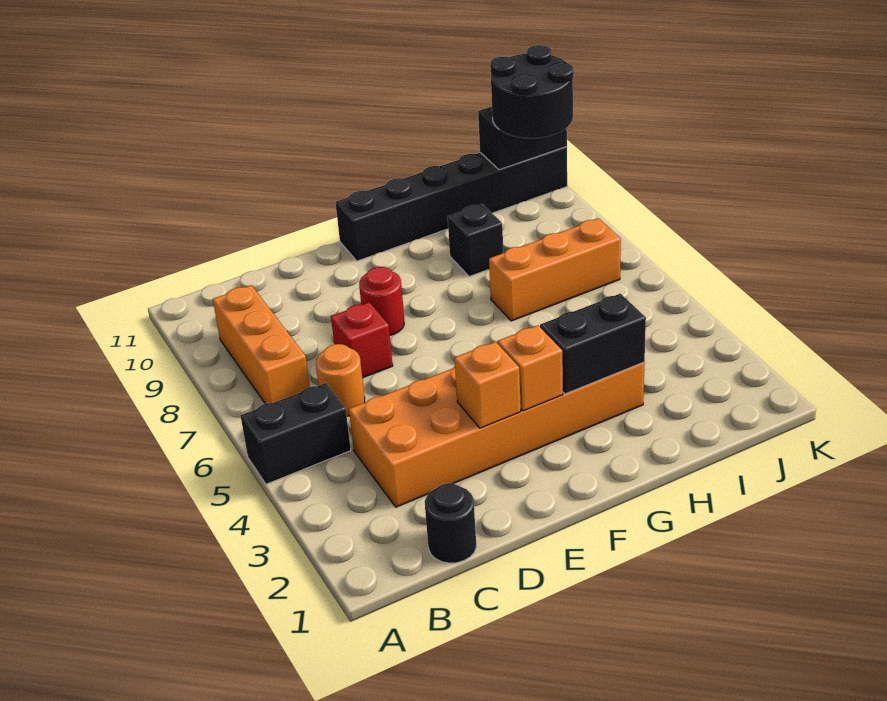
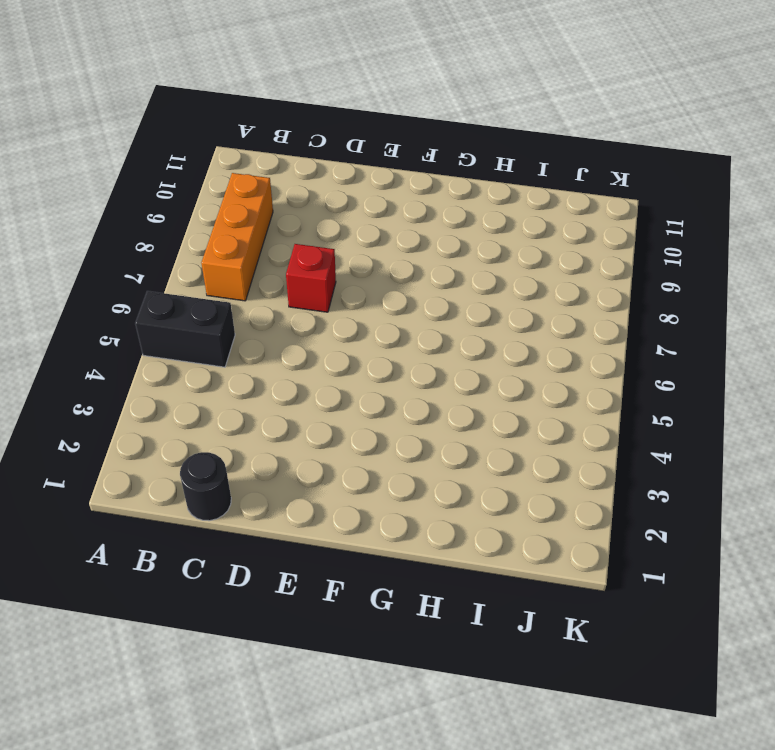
none -> orange 2x6 brick [349,362,645,507]
none -> orange 1x1 round brick [316,344,365,416]
none -> red 1x1 round brick [359,267,404,335]

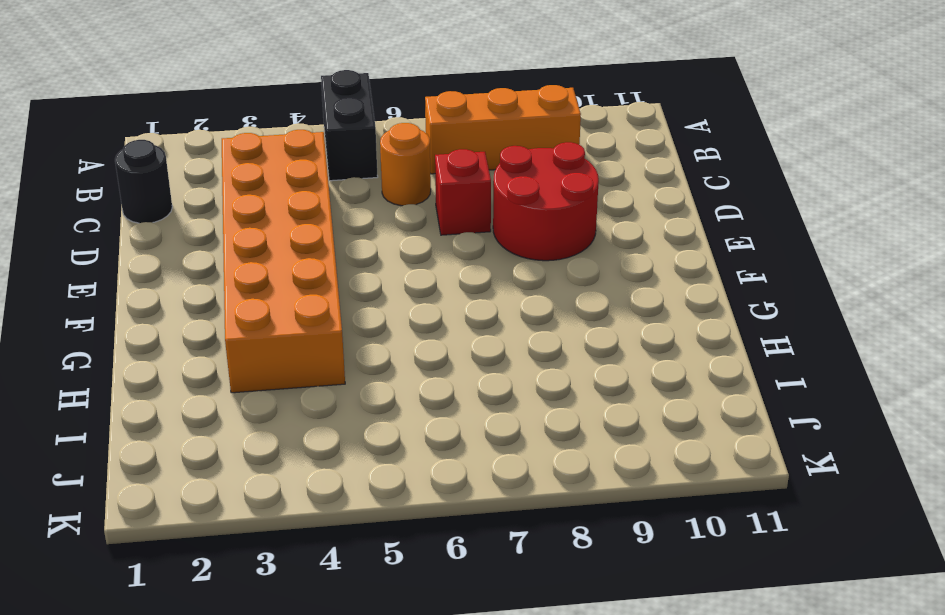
red 2x2 round brick [493,142,599,261] -> red 1x1 round brick [359,267,404,335]
none -> black 1x6 brick [335,147,567,261]
none -> orange 1x3 brick [489,218,621,321]
none -> black 1x1 brick [447,204,503,277]

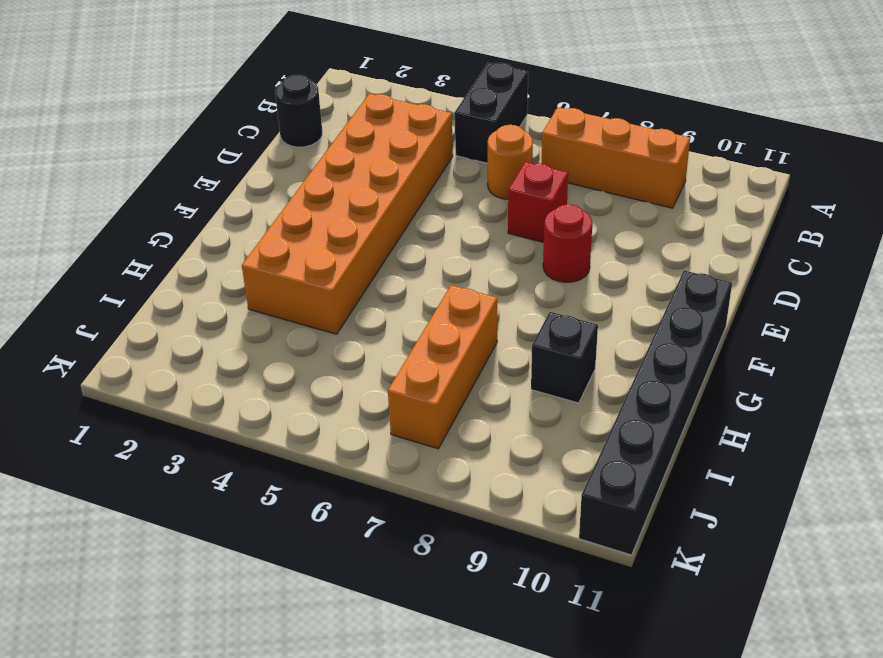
none -> orange 1x1 brick [454,342,521,428]
none -> orange 1x1 brick [498,325,563,411]
none -> black 1x2 brick [540,294,646,394]

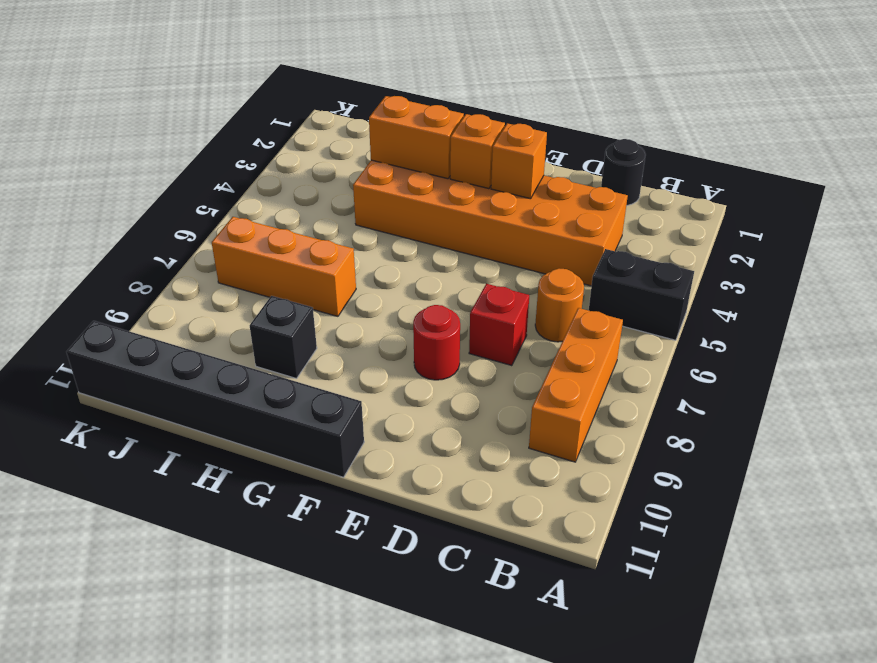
orange 1x2 brick [369,96,464,179] -> black 1x2 brick [540,294,646,394]
none -> black 1x2 brick [478,107,567,170]
none -> black 2x2 round brick [490,45,573,138]

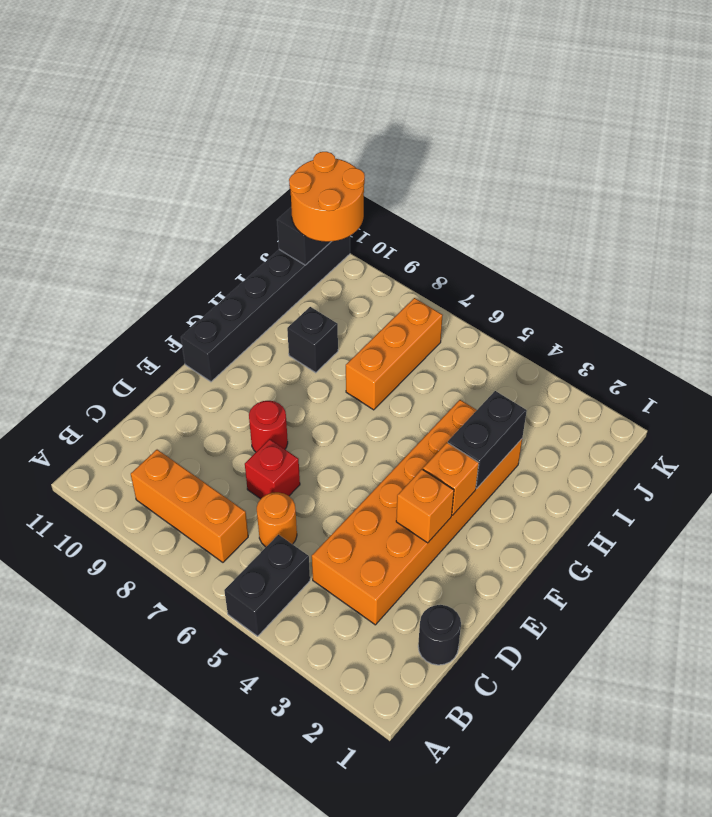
orange 2x2 round brick [289,152,365,242] -> black 2x2 round brick [490,45,573,138]

